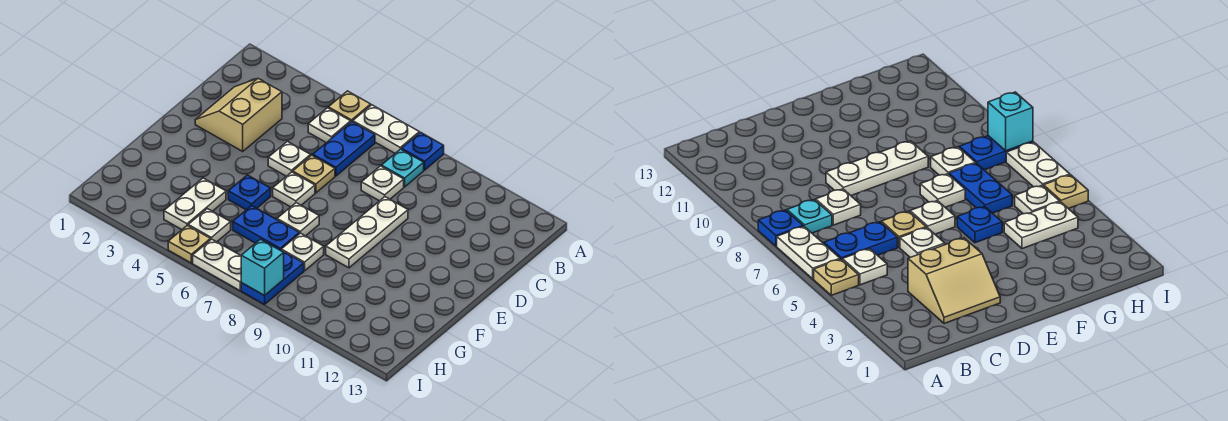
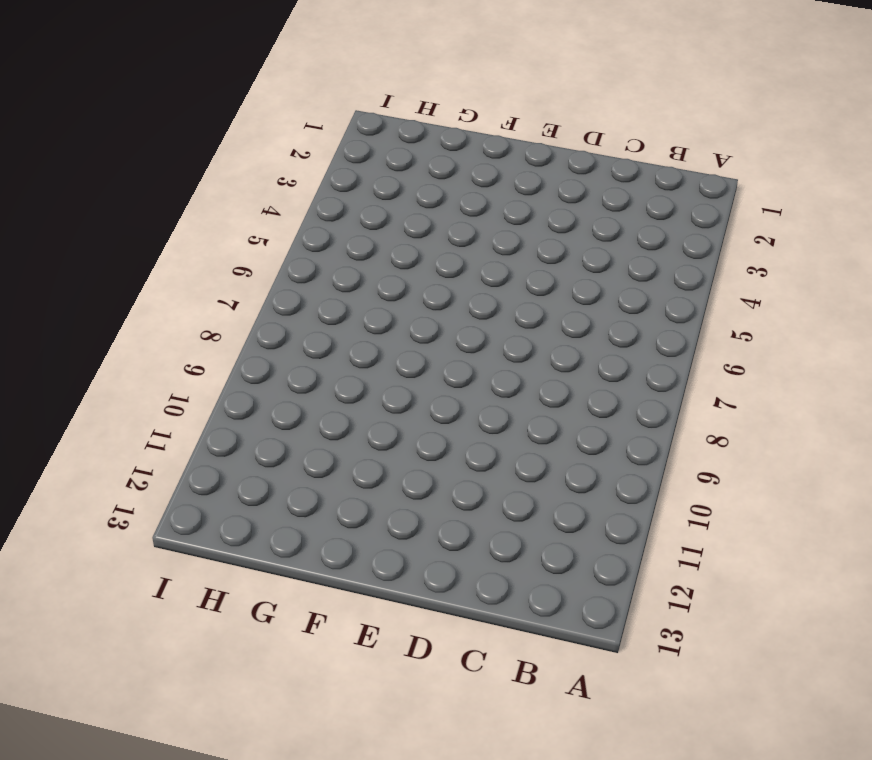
none -> tan 1x1 plate [328,91,371,122]
none -> white 1x2 plate [353,105,419,153]
none -> blue 1x1 plate [402,132,444,170]

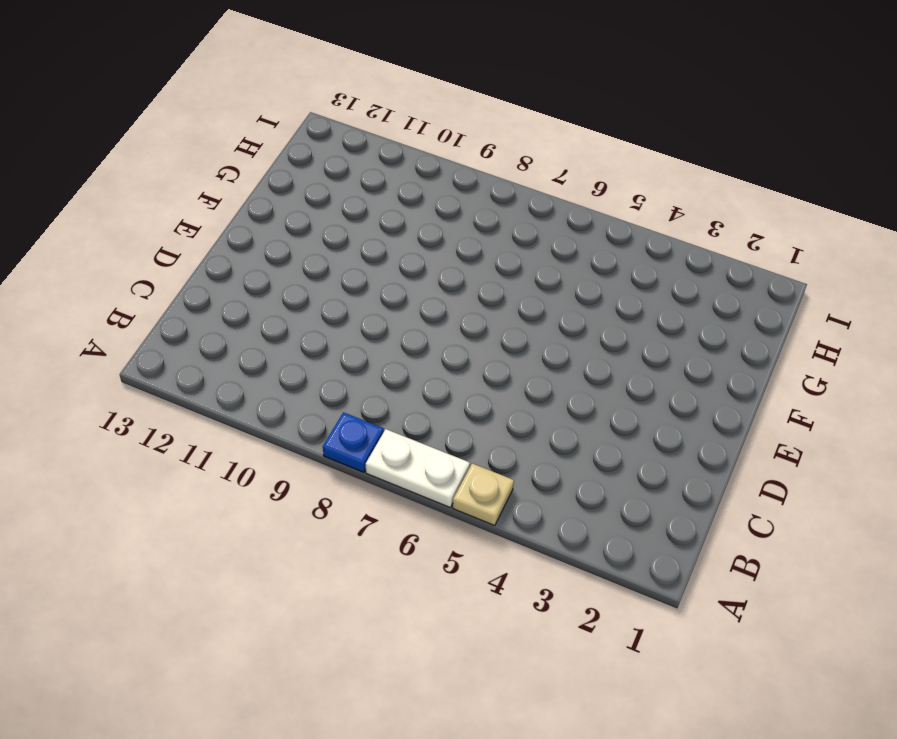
none -> white 1x1 plate [308,108,351,143]
none -> blue 1x2 plate [313,122,375,176]
none -> cyan 1x1 plate [381,149,424,187]

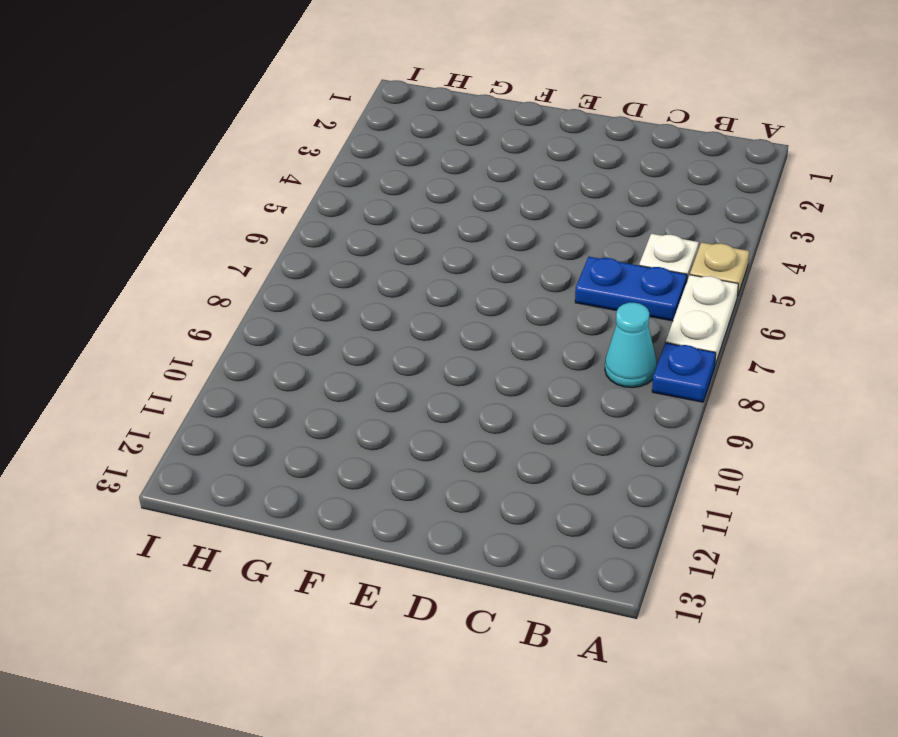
cyan 1x1 cone [605,303,657,388] -> cyan 1x1 plate [381,149,424,187]
none -> tan 2x2 slope [195,79,282,151]
none -> white 1x1 plate [361,166,404,201]
none -> white 1x1 plate [268,141,311,176]

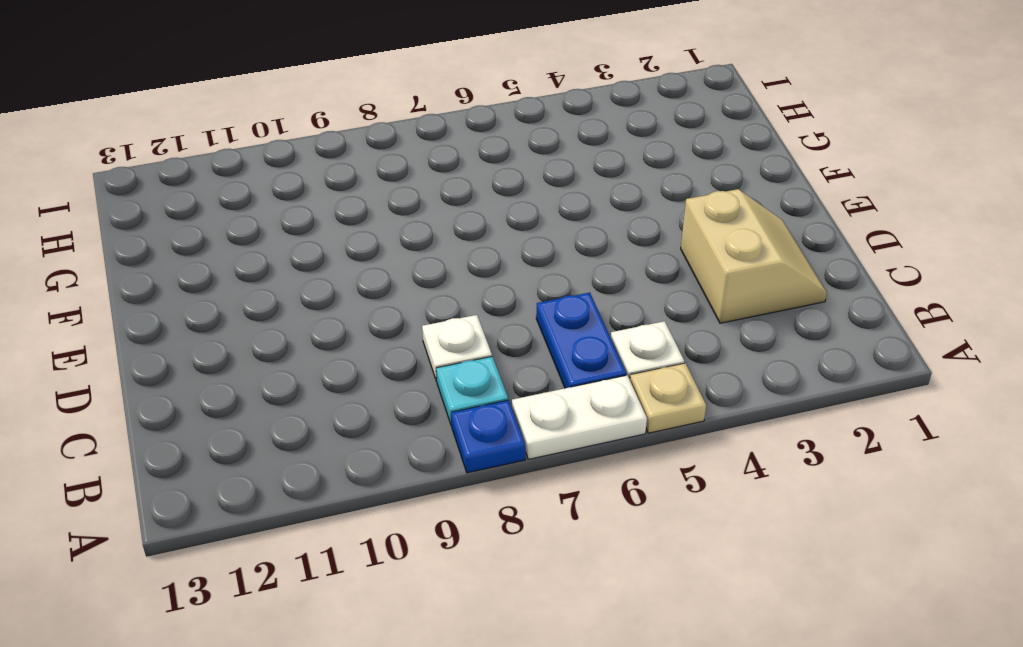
none -> white 1x1 plate [268,141,311,176]
none -> tan 1x1 plate [293,155,335,193]
none -> white 1x3 plate [326,197,408,268]

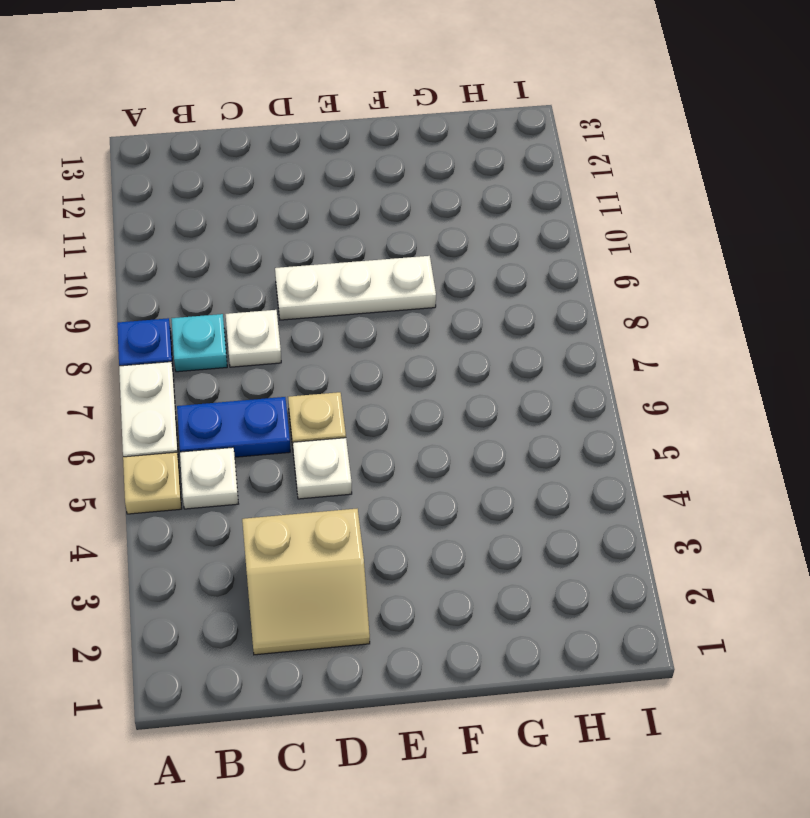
none -> white 1x1 plate [273,172,315,207]
none -> blue 1x1 plate [228,175,271,210]
none -> white 1x1 plate [277,203,319,236]

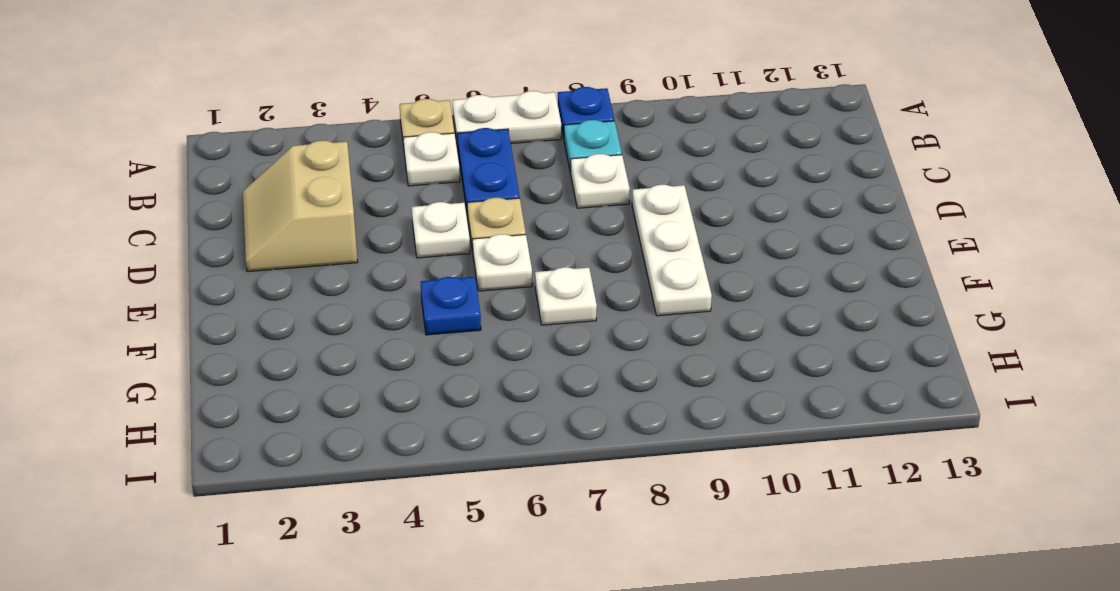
none -> white 1x2 plate [164,178,226,230]
none -> blue 1x2 plate [233,206,299,250]
none -> white 1x1 plate [281,233,324,271]

